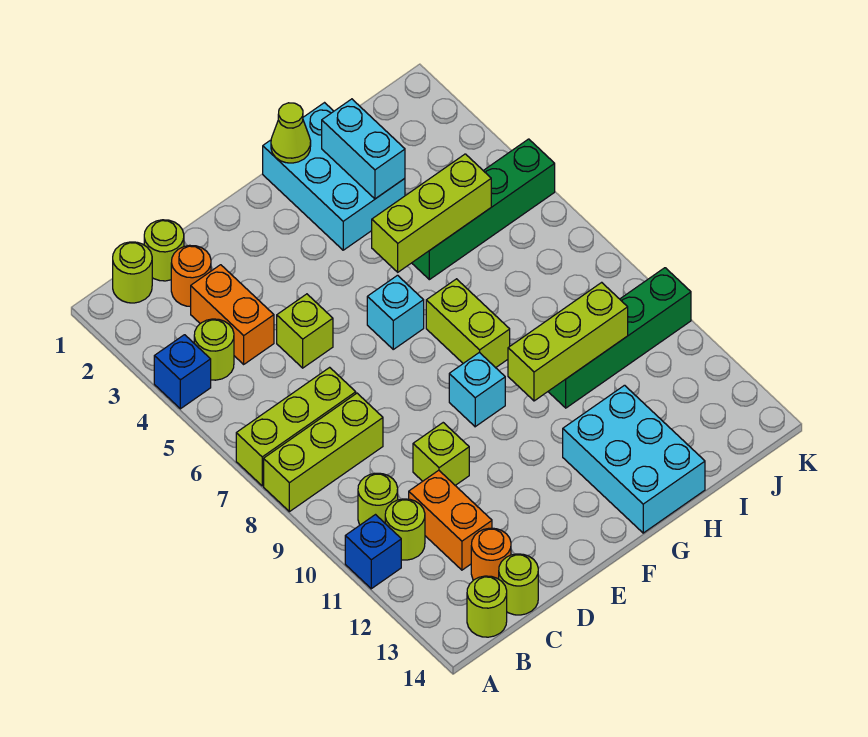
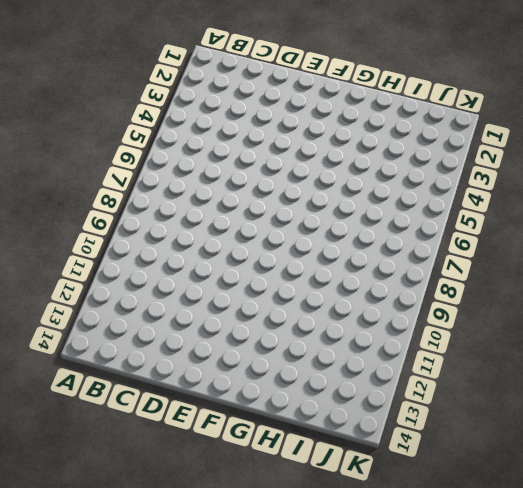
none -> blue 1x1 brick [154,335,211,409]
none -> lime 1x3 brick [236,367,356,486]
none -> lime 1x3 brick [264,393,383,512]

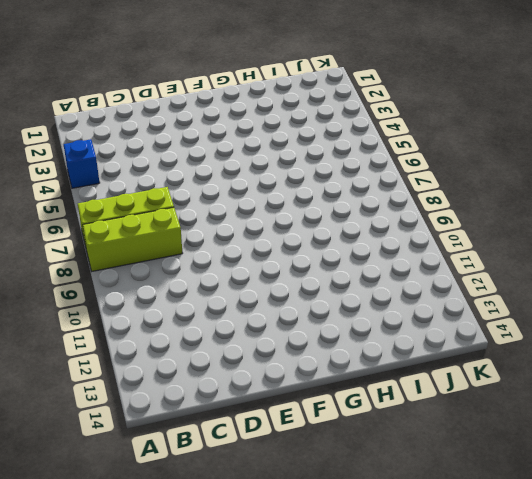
none -> blue 1x1 brick [345,515,401,589]
none -> lime 1x1 round brick [113,242,152,303]
none -> lime 1x1 round brick [194,319,234,380]

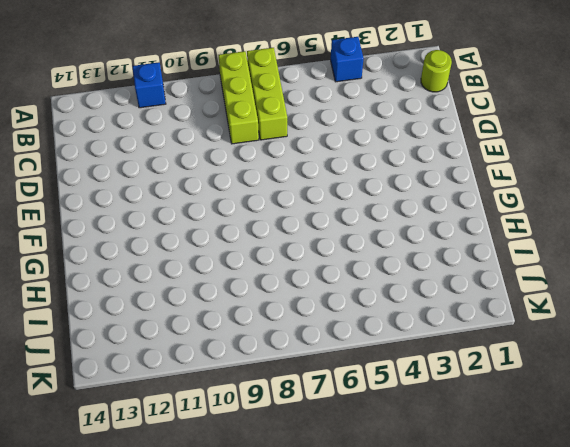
none -> lime 1x1 round brick [194,319,234,380]
none -> lime 1x1 round brick [358,473,398,525]
none -> lime 1x1 round brick [385,499,425,560]

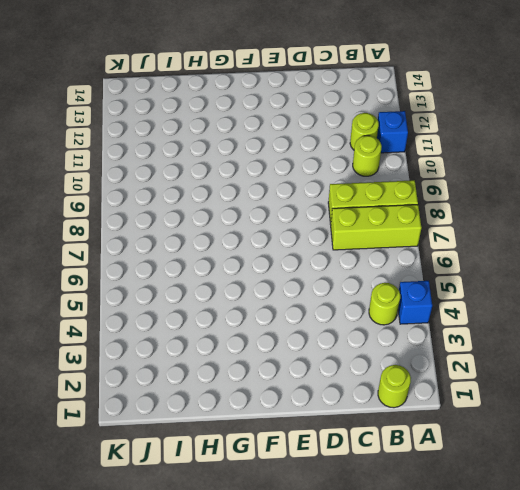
none -> lime 1x1 round brick [467,576,507,637]
none -> lime 1x1 round brick [144,220,184,281]
none -> orange 1x1 round brick [171,245,211,307]

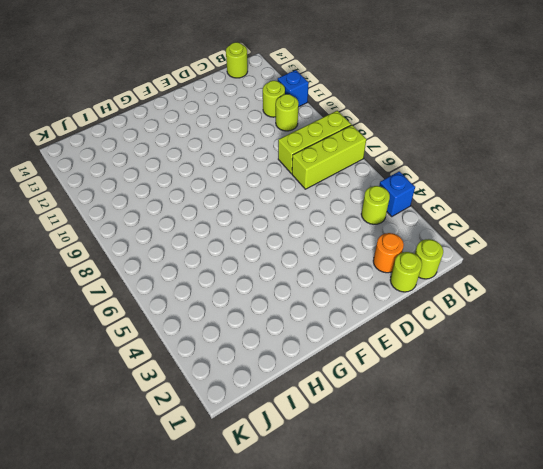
none -> orange 1x2 brick [191,265,274,364]
none -> orange 1x2 brick [409,470,492,570]
none -> orange 1x1 round brick [471,528,511,580]

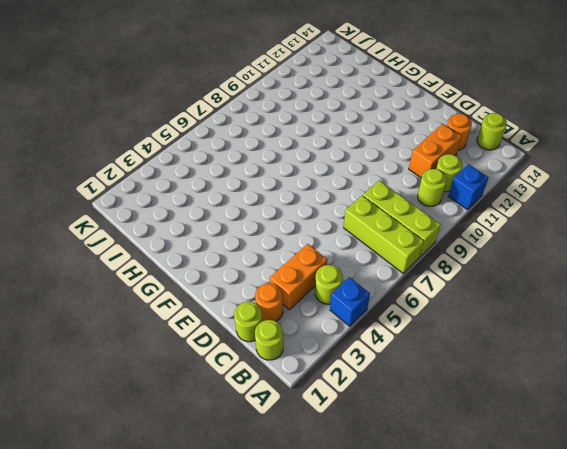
none -> lime 1x1 round brick [499,554,538,615]
none -> lime 1x1 brick [277,294,333,368]
none -> lime 1x1 brick [413,423,469,485]

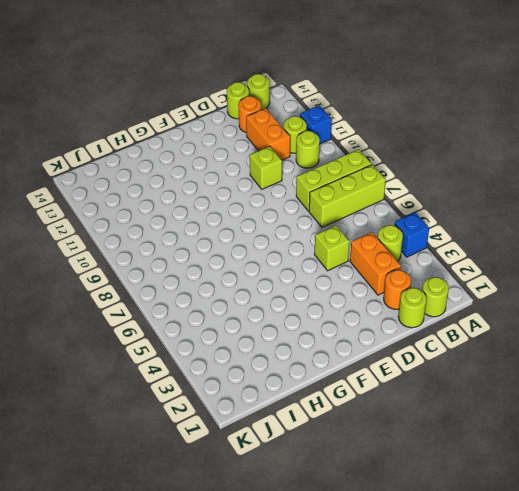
none -> cyan 1x1 brick [367,275,424,349]
none -> cyan 1x1 brick [449,352,505,427]
none -> cyan 2x3 brick [263,103,405,250]

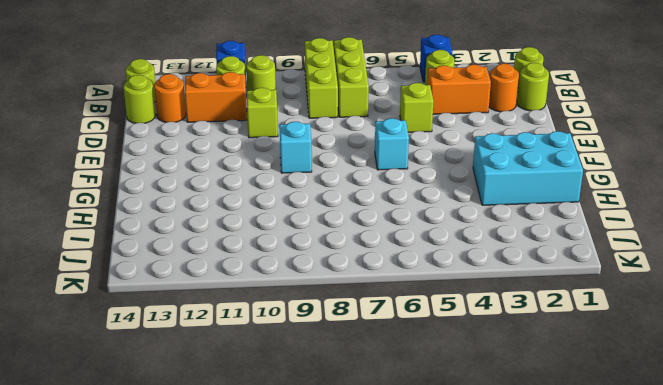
none -> lime 1x2 brick [426,279,510,368]
none -> cyan 2x3 brick [563,385,705,533]
none -> green 1x4 brick [412,139,555,280]

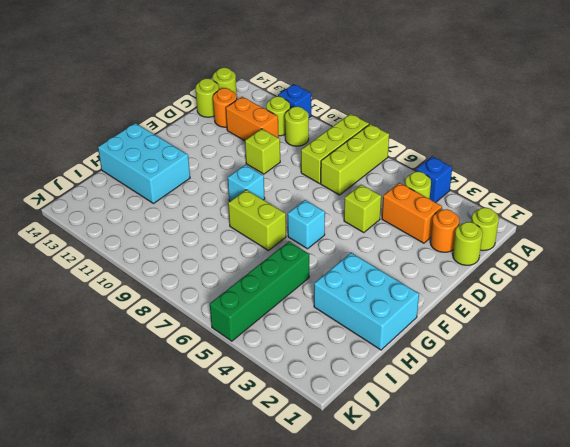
none -> green 1x4 brick [548,268,691,408]
none -> lime 1x1 cone [271,103,311,163]
none -> lime 1x3 brick [372,154,491,272]

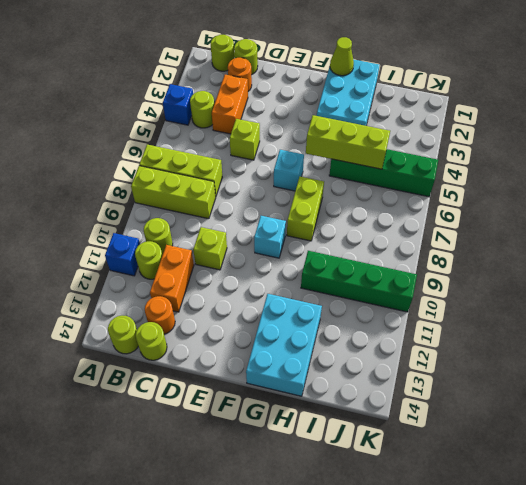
none -> lime 1x3 brick [508,282,628,401]
none -> cyan 1x2 brick [322,99,405,199]

